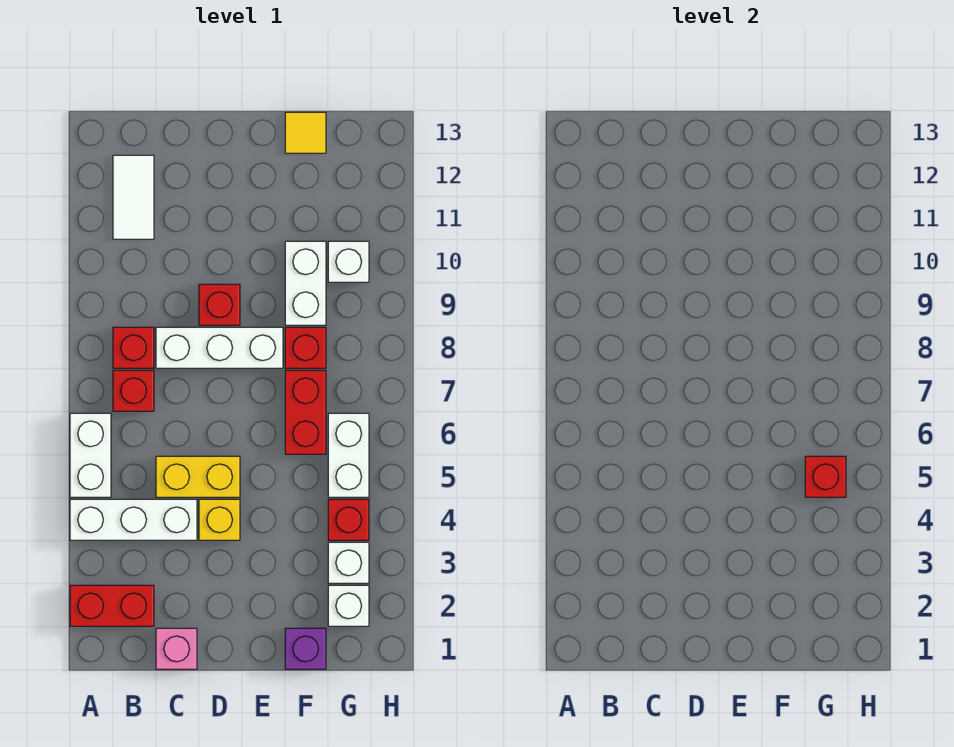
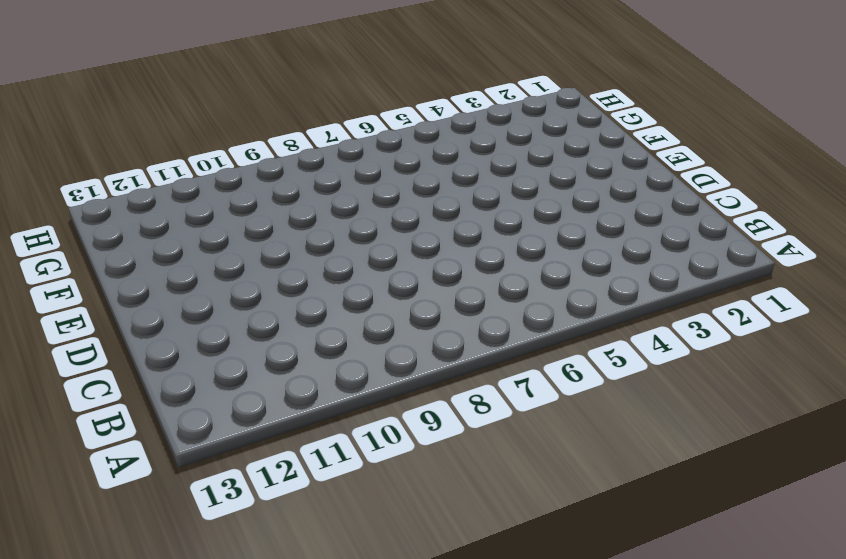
none -> red 1x2 brick [70,585,154,626]
none -> white 1x3 brick [70,499,197,540]
none -> white 1x2 brick [70,413,111,497]

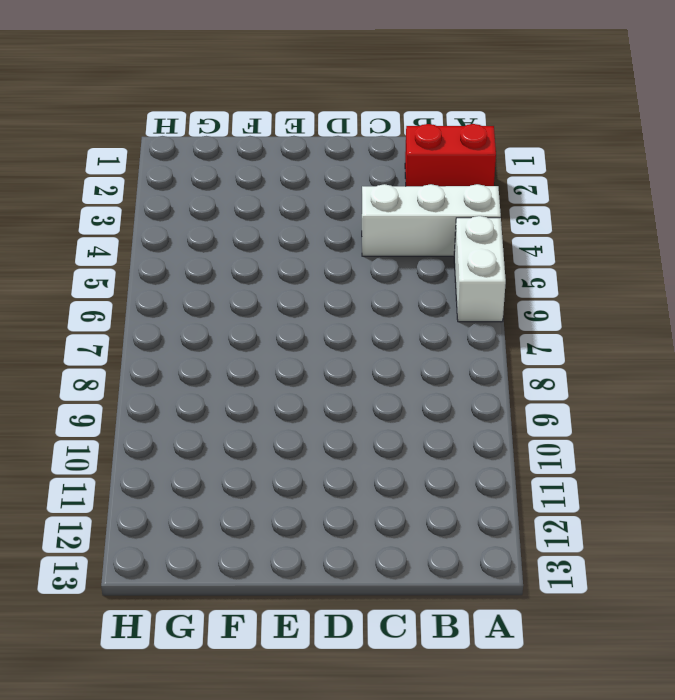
none -> red 1x1 brick [113,370,154,411]
none -> red 1x1 brick [113,327,154,368]
none -> white 1x2 tile [113,155,154,239]

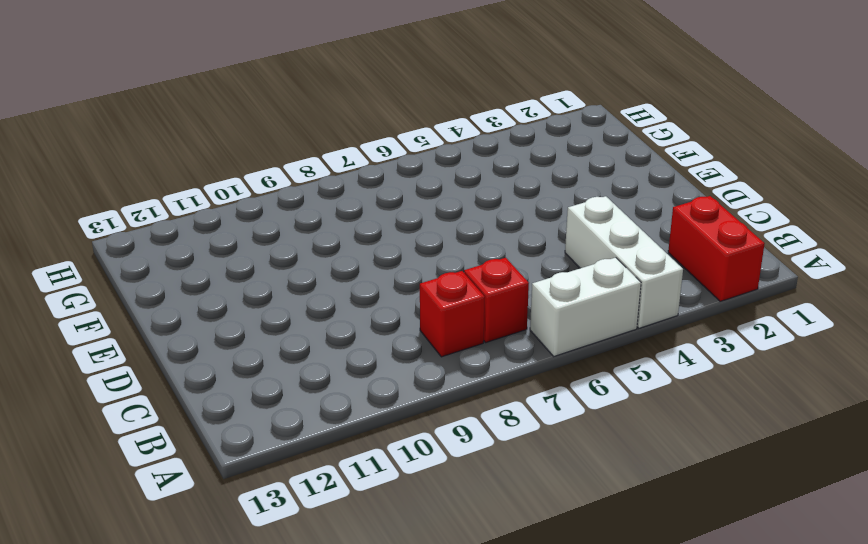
none -> white 1x2 tile [113,155,154,239]
none -> pink 1x1 brick [156,628,197,669]
none -> yellow 1x2 brick [156,456,240,497]

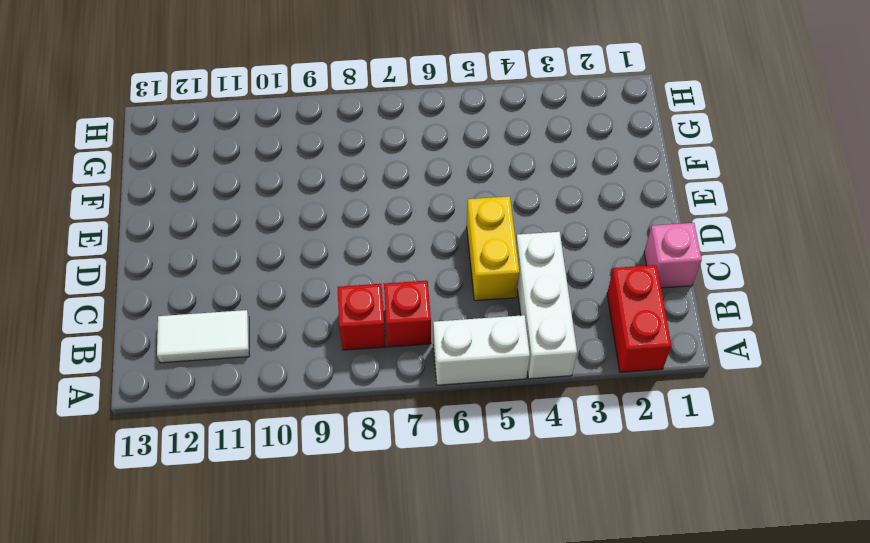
none -> white 1x3 brick [156,327,283,368]
none -> yellow 1x1 brick [199,499,240,540]
none -> red 1x1 brick [199,284,240,325]

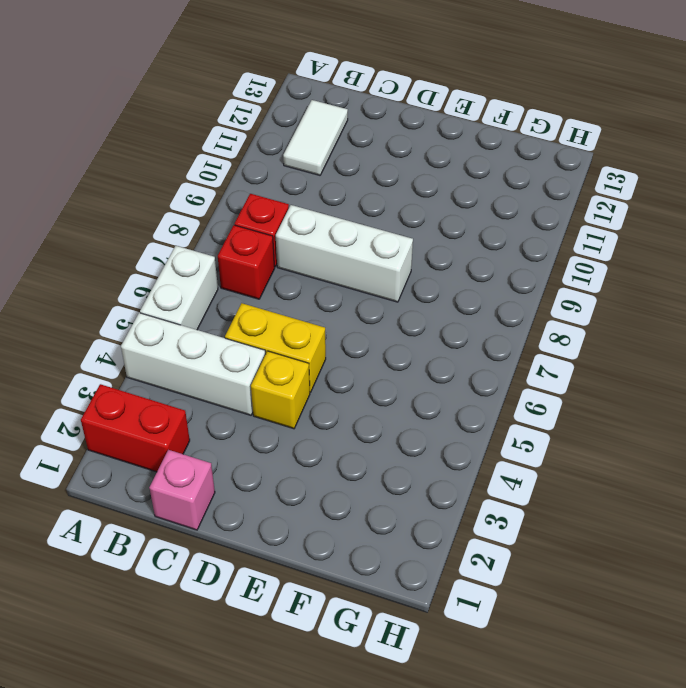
none -> red 1x1 brick [199,284,240,325]
none -> purple 1x1 brick [285,628,326,669]
none -> red 1x2 brick [285,370,326,454]

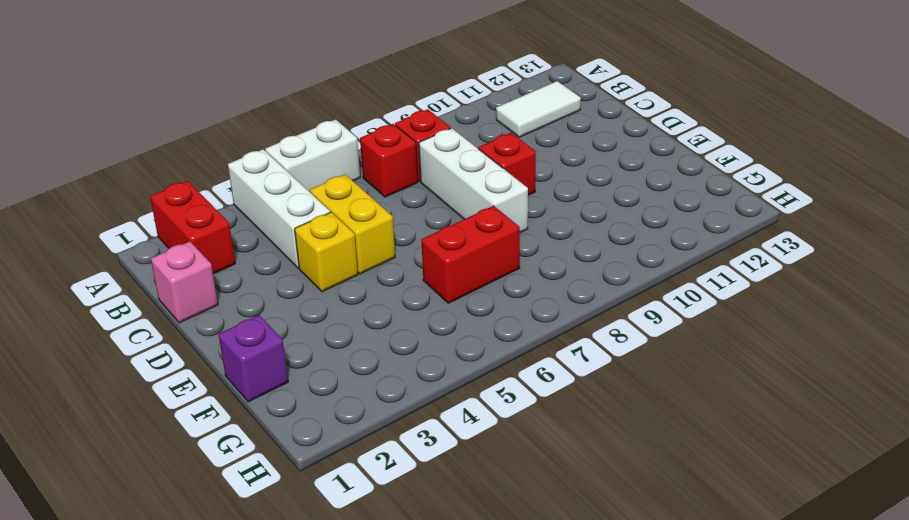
none -> red 1x1 brick [285,327,326,368]
none -> white 1x2 brick [285,241,326,325]
none -> yellow 1x1 tile [285,112,326,153]

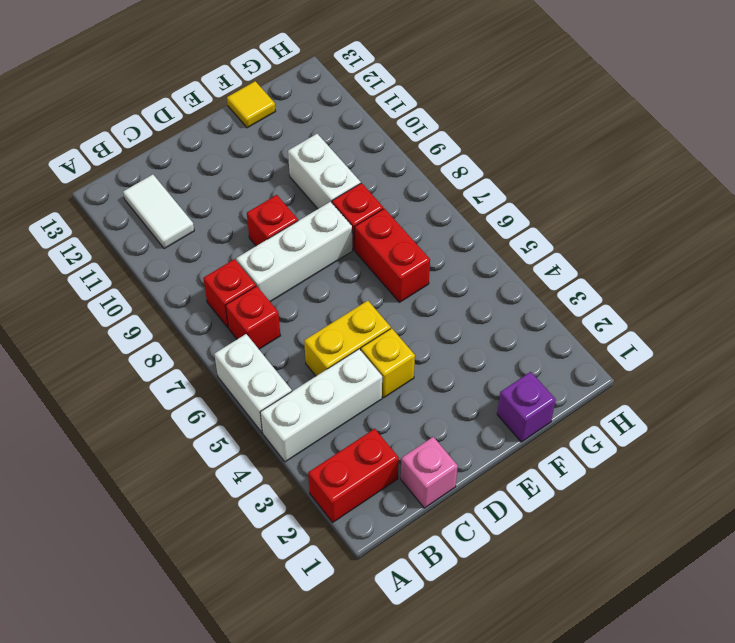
none -> white 1x1 brick [328,585,369,626]
none -> white 1x1 brick [328,542,369,583]
none -> red 1x1 brick [328,499,369,540]

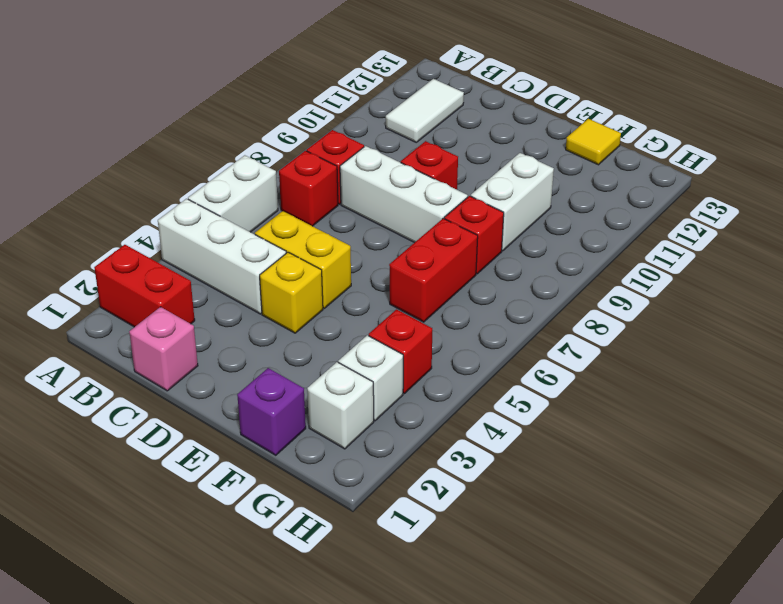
none -> white 1x2 brick [328,413,369,497]
none -> white 1x1 brick [328,241,369,282]
none -> red 1x1 brick [805,456,846,497]

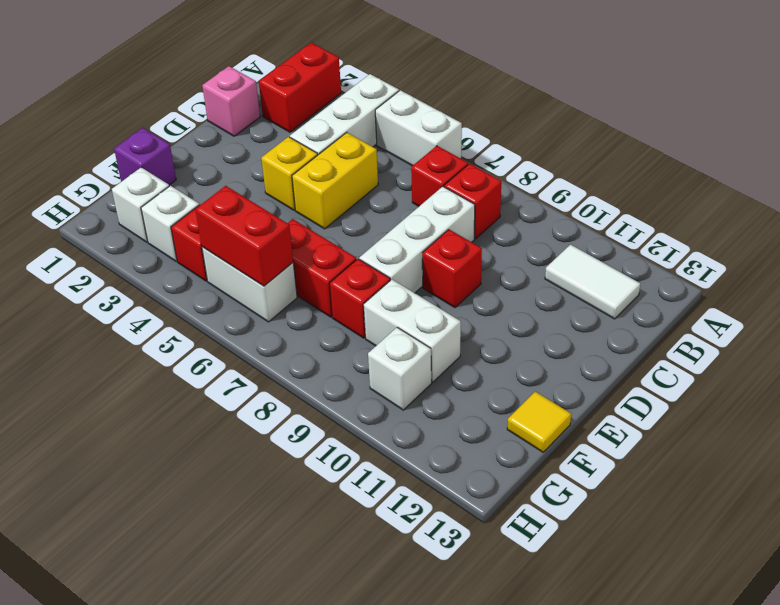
red 1x2 brick [195,186,293,286] -> red 1x1 brick [805,456,846,497]

